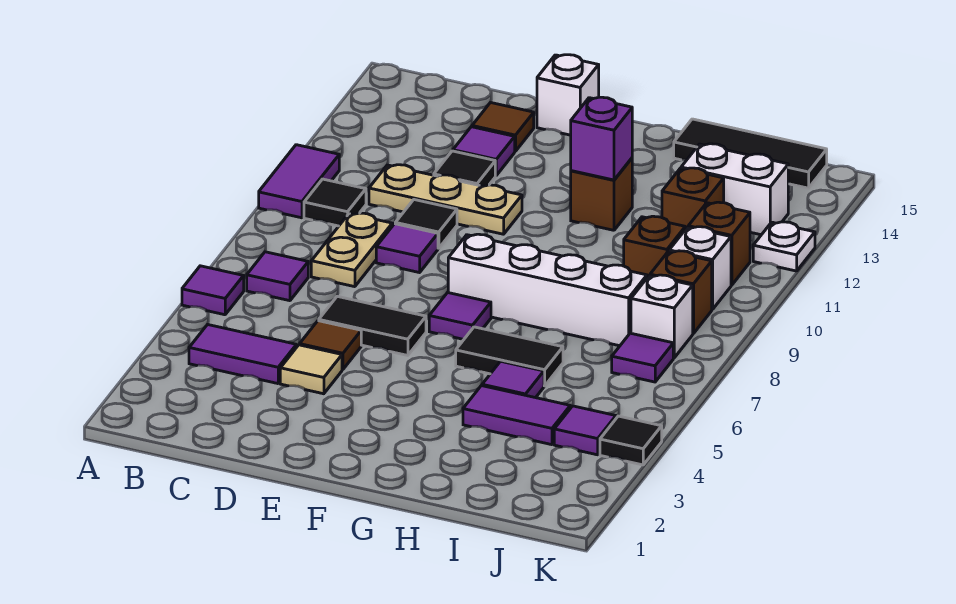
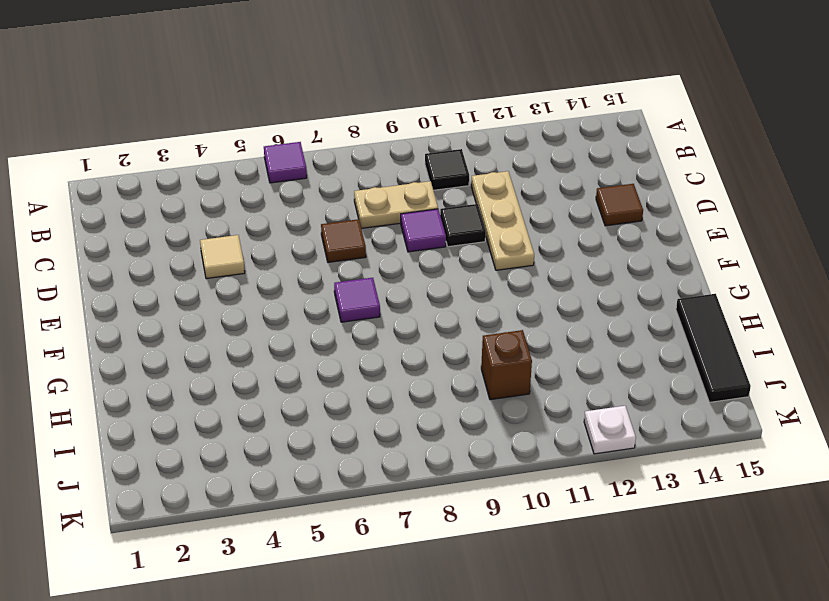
brown 1x1 tile [321,219,366,262] -> brown 1x1 tile moved to [300,321,361,369]
none -> purple 1x2 tile [259,145,339,218]
none -> purple 1x2 tile [189,324,296,384]
none -> purple 1x1 tile [247,252,308,301]
none -> black 1x2 tile [319,296,426,355]

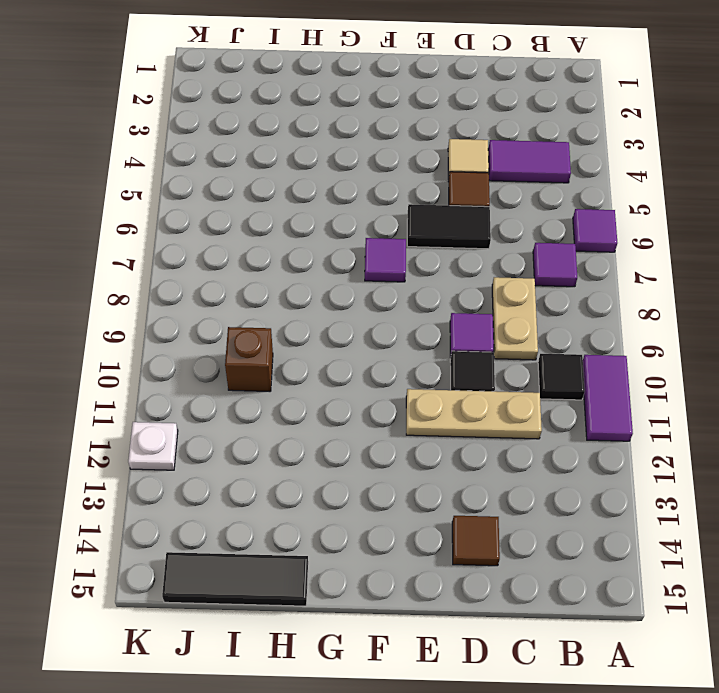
none -> black 1x1 tile [434,151,495,186]
none -> purple 1x1 tile [453,127,515,176]
none -> white 1x1 brick [537,55,599,135]
none -> white 1x4 brick [448,234,647,346]

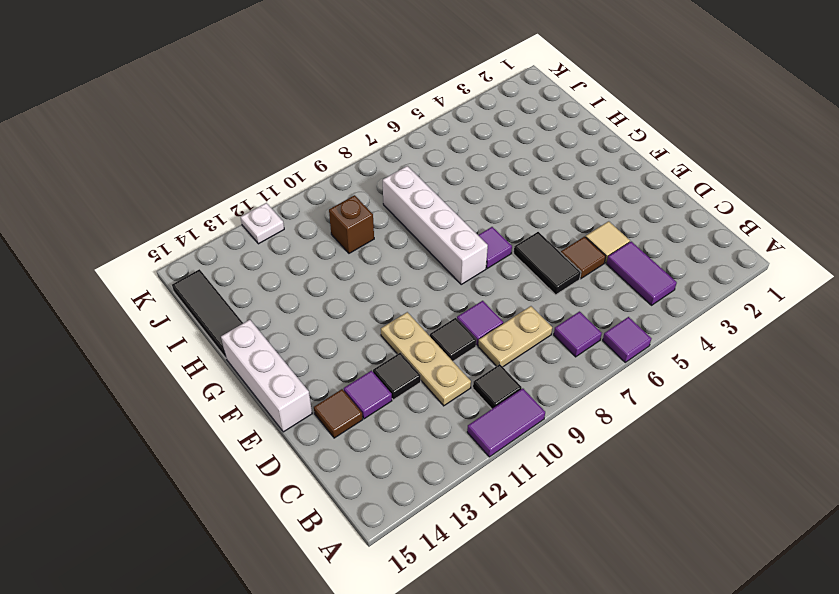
white 1x3 brick [221,320,312,432] -> white 1x1 brick [537,55,599,135]
none -> black 1x2 tile [456,327,563,386]
none -> brown 1x1 brick [571,158,632,230]
none -> purple 1x2 tile [463,386,570,445]
none -> purple 1x1 tile [482,361,544,398]

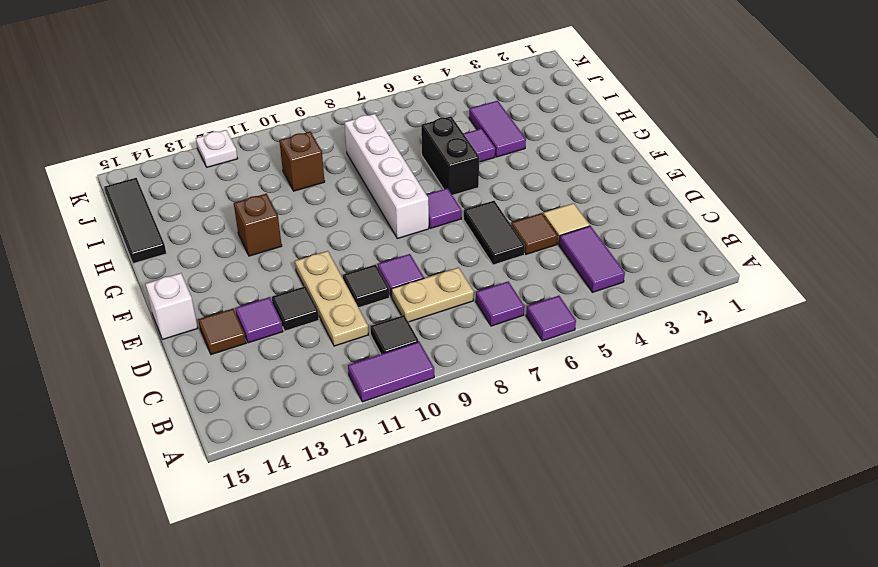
black 1x2 brick [421,116,479,195] -> black 1x2 tile [456,327,563,386]
none -> brown 1x1 brick [662,168,724,229]
none -> white 1x2 brick [681,144,788,235]
none -> purple 1x1 tile [554,406,616,455]
none -> purple 1x1 tile [612,333,673,382]

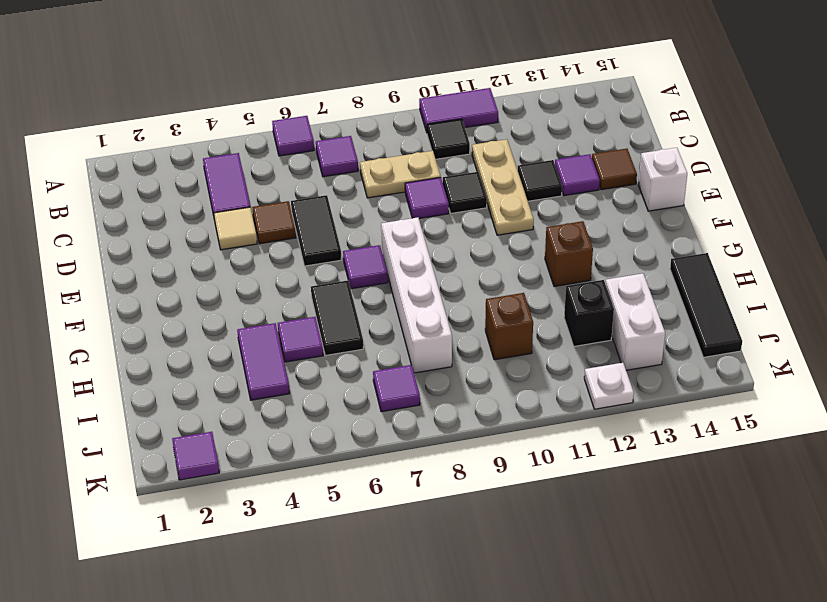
black 1x1 brick [564,280,614,346] -> brown 1x1 brick [662,168,724,229]
purple 1x1 tile [172,432,219,480] -> purple 1x1 tile moved to [554,406,616,455]
none -> white 1x1 brick [631,275,693,358]
none -> brown 1x1 brick [650,251,712,334]
none -> white 1x1 brick [669,227,731,309]
none -> brown 1x1 brick [688,202,750,285]

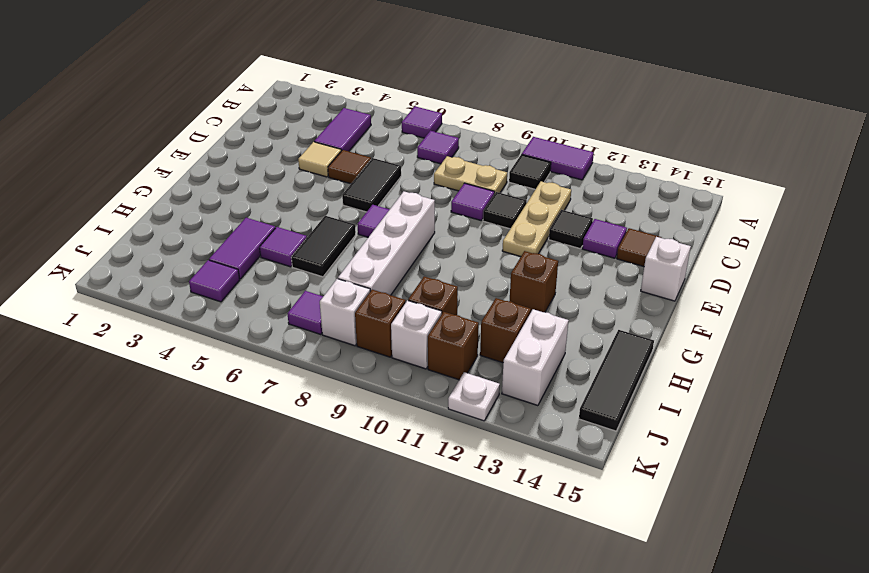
none -> black 1x1 tile [600,416,662,465]
none -> purple 1x1 brick [571,97,632,180]

